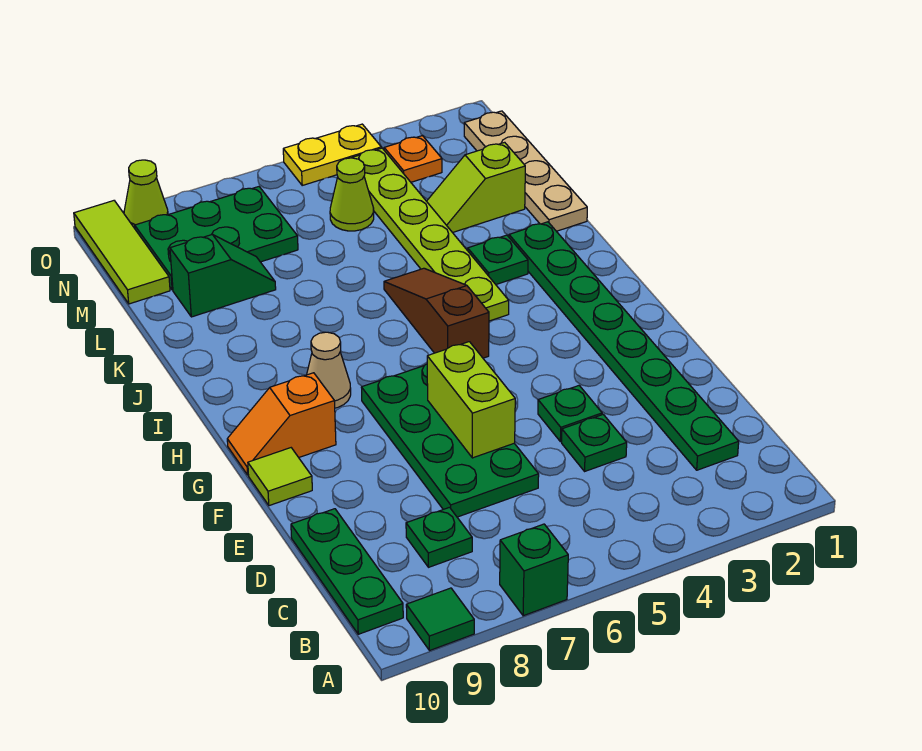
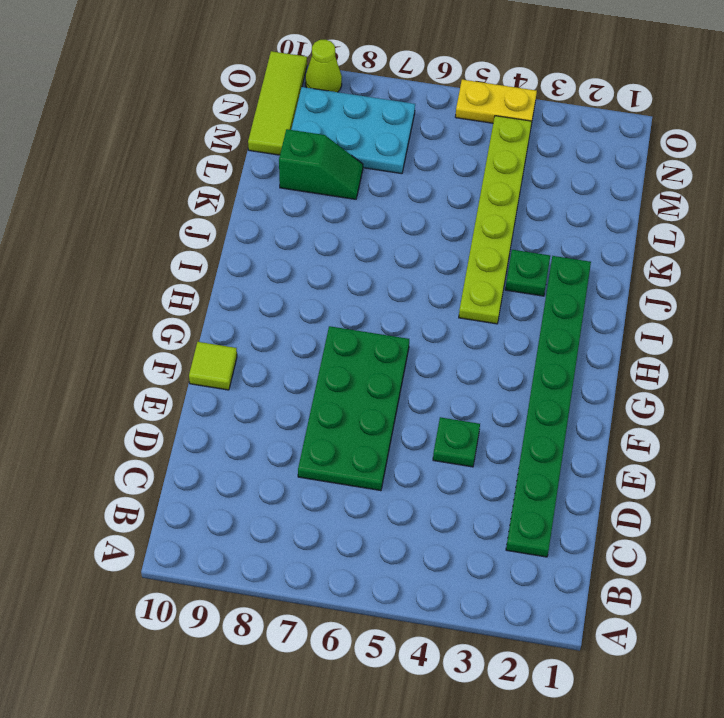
cyan 2x3 plate [291,87,415,174] -> green 2x3 plate [135,187,298,290]
none -> green 1x1 brick [500,524,568,616]
none -> green 1x1 tile [406,588,474,651]
none -> green 1x3 plate [291,509,403,634]

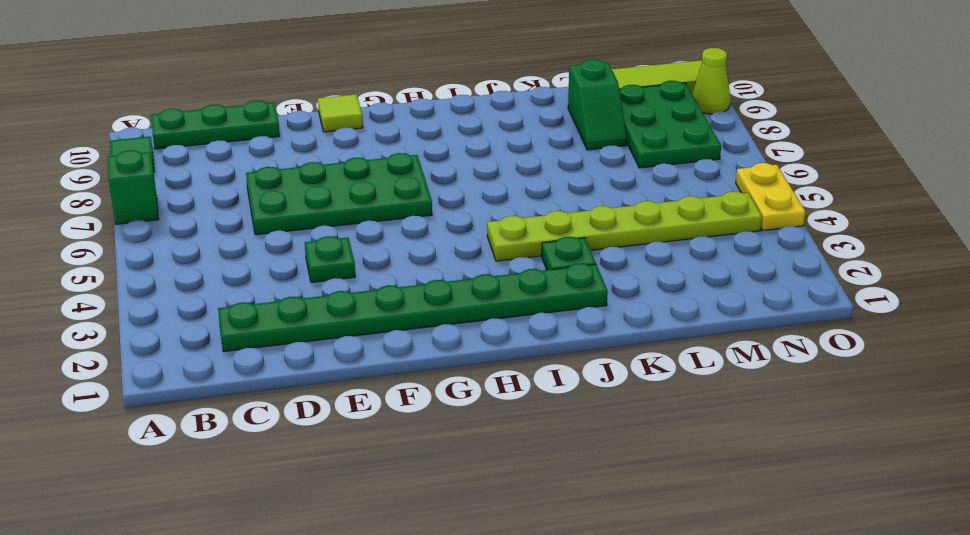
none -> green 1x1 plate [406,507,472,567]
none -> green 1x1 plate [562,415,627,471]
none -> orange 1x2 slope [227,373,336,475]

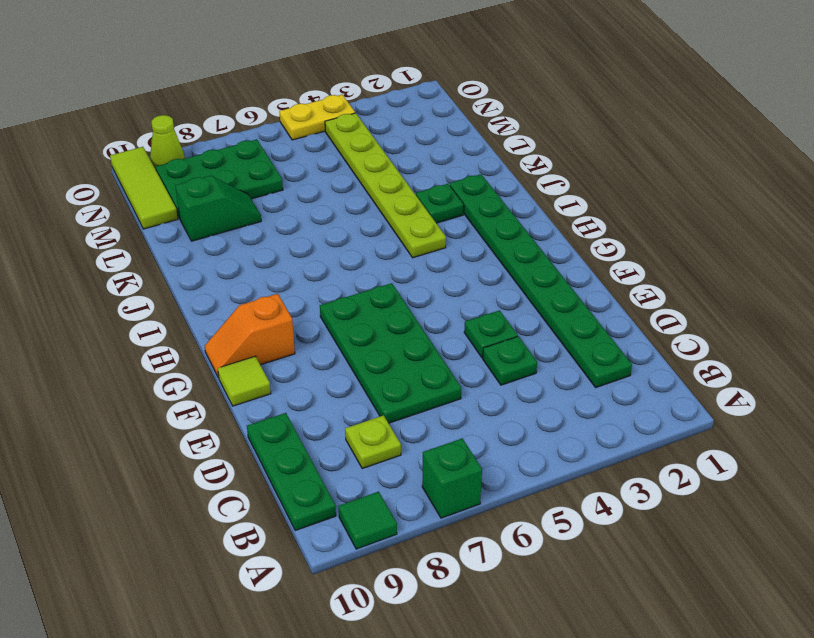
lime 1x1 plate [345,415,401,468] -> green 1x1 plate [406,507,472,567]
none -> brown 1x3 slope [384,268,489,358]
none -> tan 1x1 cone [307,332,351,408]
none -> tan 1x4 plate [464,111,587,231]

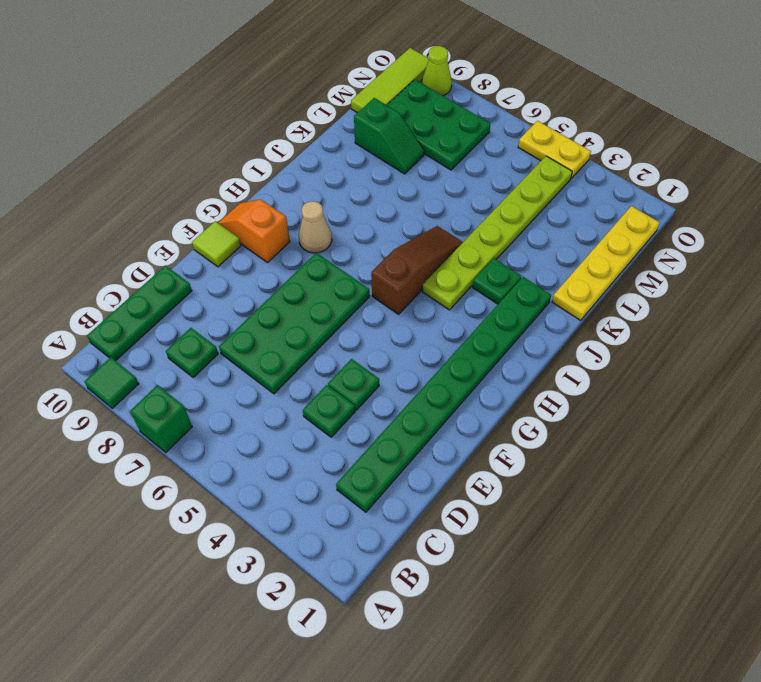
yellow 1x4 plate [552,206,660,320] -> tan 1x4 plate [464,111,587,231]
none -> lime 1x2 slope [427,142,525,233]
none -> lime 1x1 cone [330,158,374,231]
none -> orange 1x1 plate [384,136,442,182]

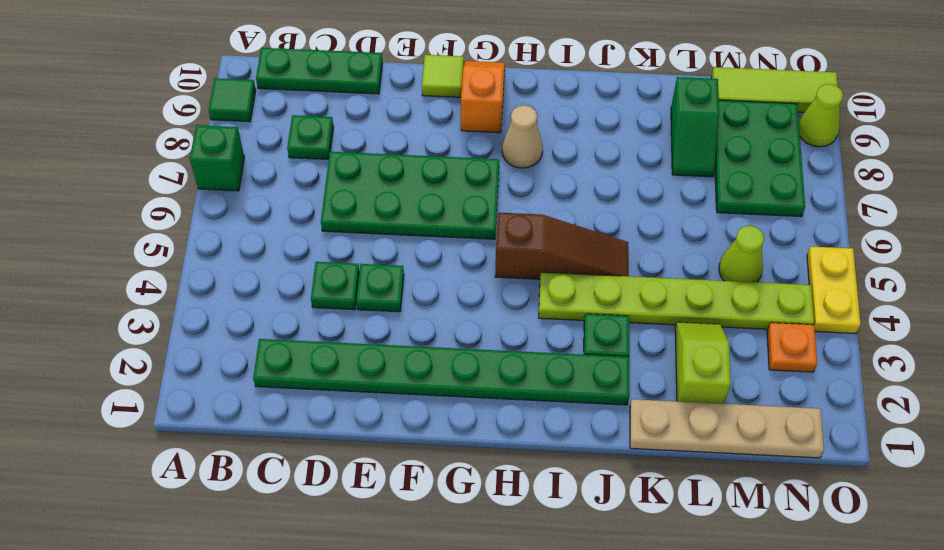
none -> lime 1x2 brick [427,342,515,458]

